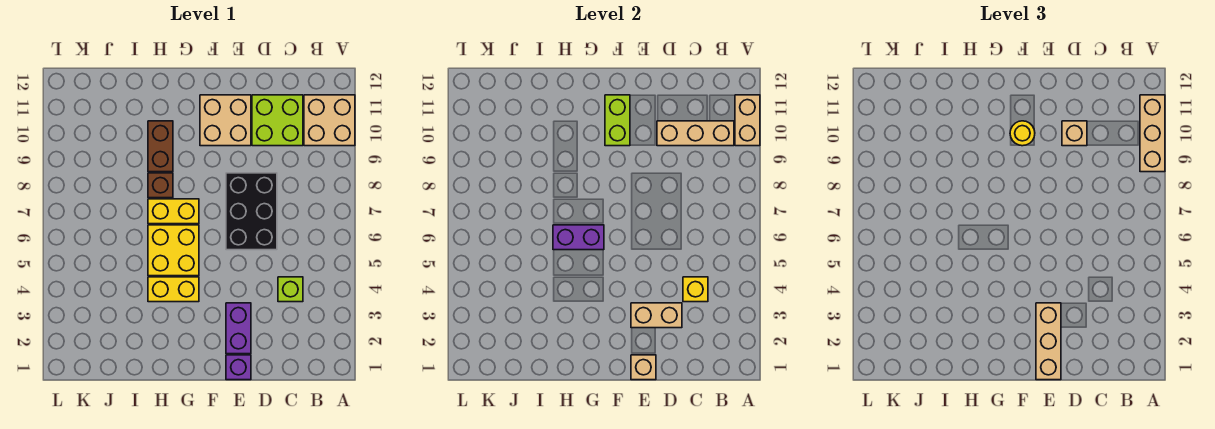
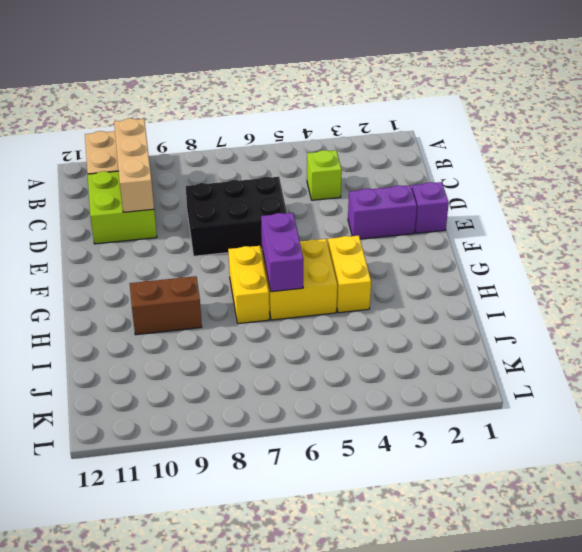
none -> tan 2x2 brick [200,95,251,146]
none -> brown 1x1 brick [148,173,173,198]
none -> tan 1x2 brick [735,95,760,146]

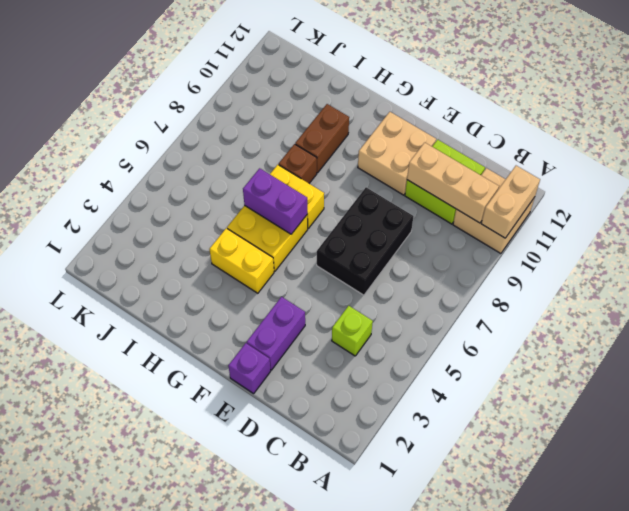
none -> yellow 1x1 brick [683,277,708,302]
none -> tan 1x2 brick [631,303,682,328]
none -> tan 1x1 brick [631,355,656,380]

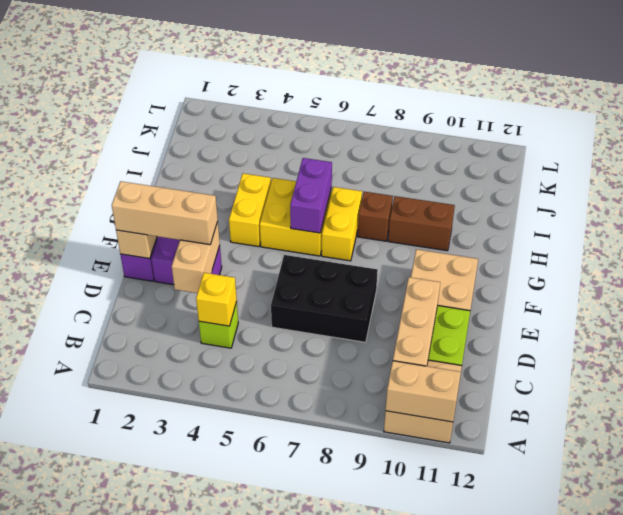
none -> lime 1x2 brick [605,95,630,146]
none -> tan 1x3 brick [1140,95,1165,172]
none -> tan 1x1 brick [1062,121,1087,146]

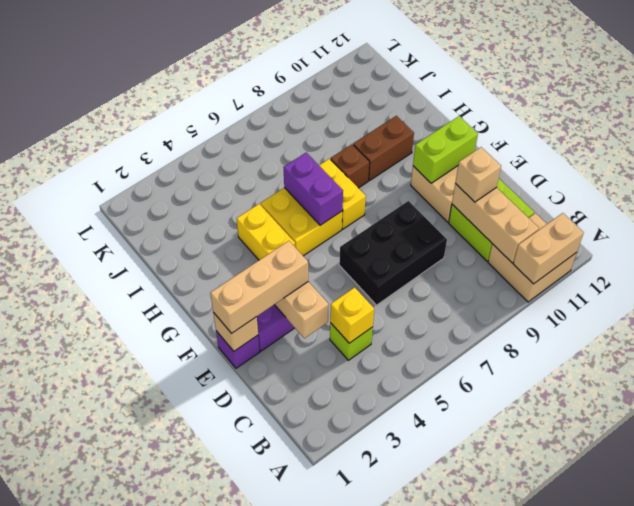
none -> tan 1x3 brick [1140,95,1165,172]
none -> yellow 1x1 round brick [1010,121,1035,146]

